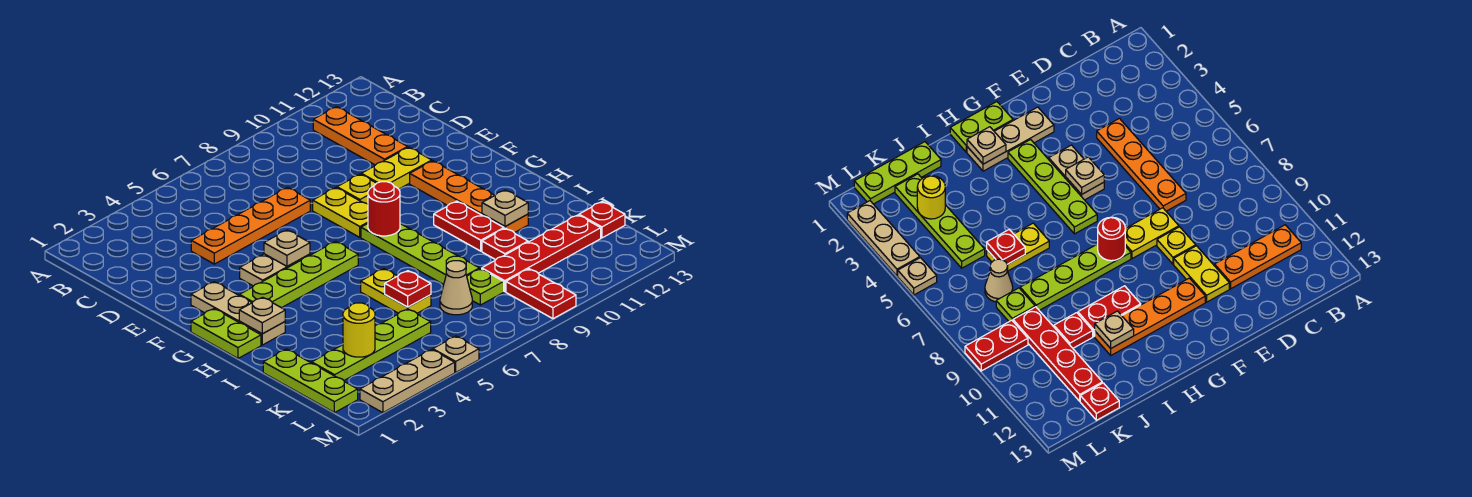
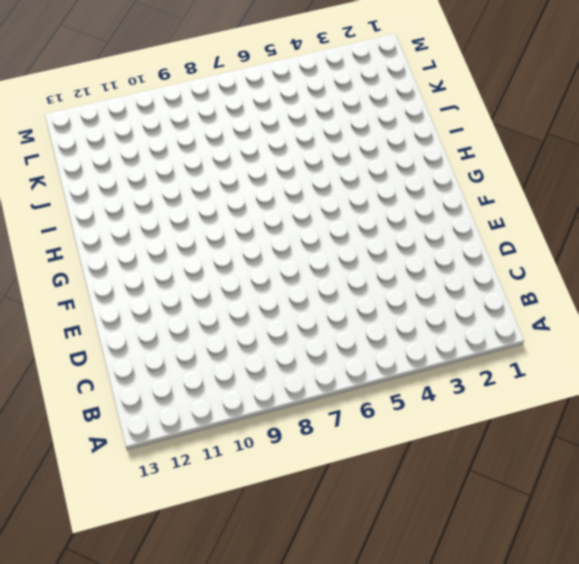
none -> orange 1x3 plate [313,107,408,165]
none -> orange 1x4 plate [191,187,310,264]
none -> yellow 1x2 plate [313,188,368,237]

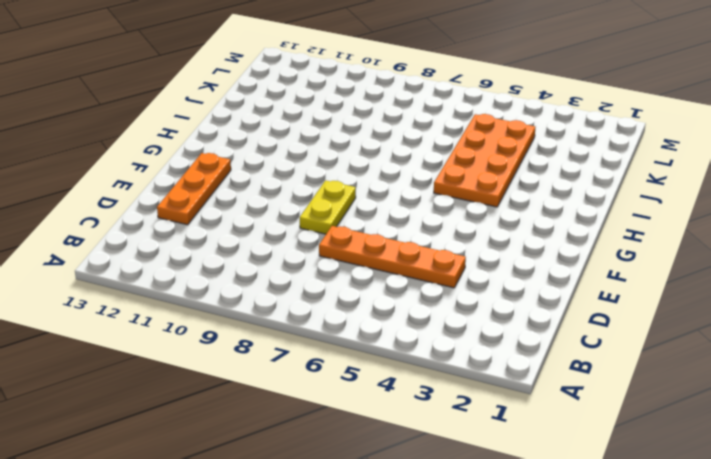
orange 1x3 plate [157,153,231,225] -> orange 1x3 plate moved to [313,107,408,165]
orange 2x4 plate [434,114,535,207] -> lime 1x4 plate [312,309,431,380]
none -> yellow 1x1 plate [337,174,376,204]
none -> yellow 1x2 plate [361,147,432,189]
none -> tan 1x3 plate [191,282,285,345]

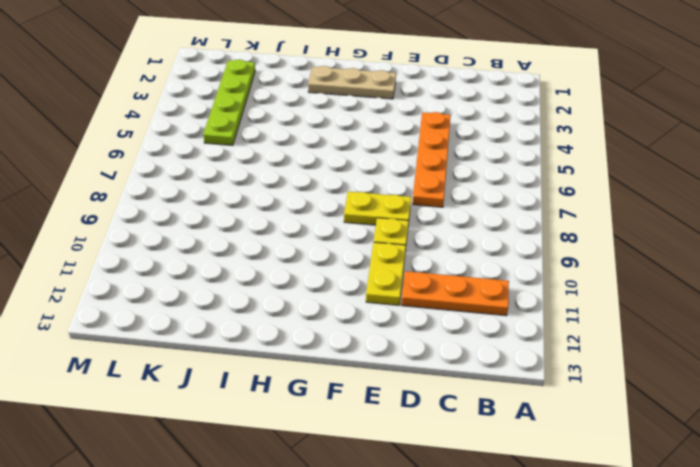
none -> tan 1x2 plate [240,254,310,286]
none -> orange 1x4 plate [410,161,528,233]
none -> lime 1x2 plate [191,309,261,358]

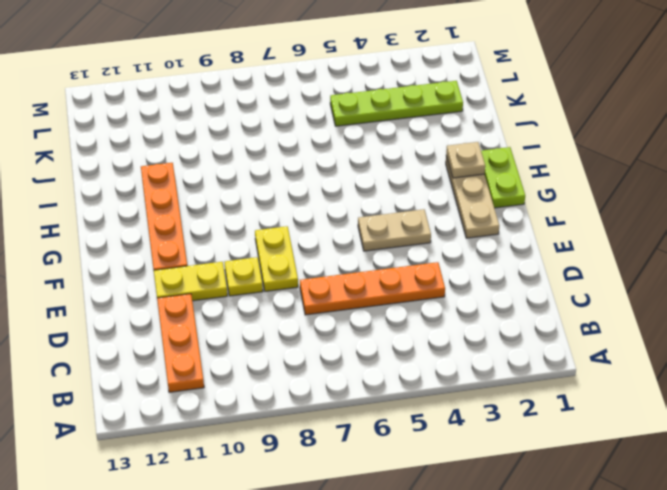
none -> lime 1x4 plate [240,241,358,308]
none -> lime 1x4 plate [361,224,479,285]
none -> red 1x2 plate [434,201,504,251]

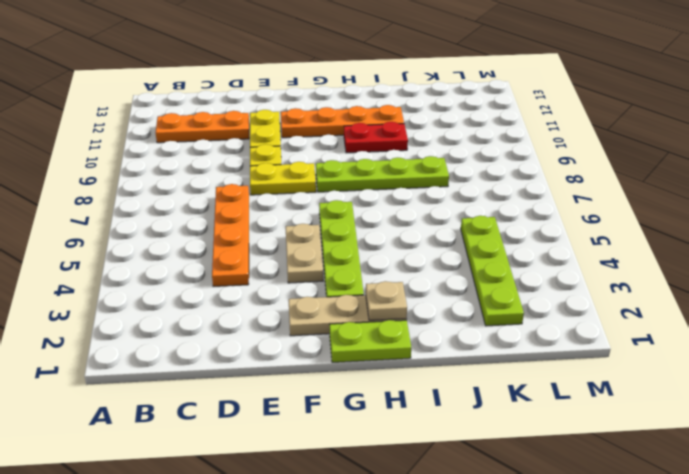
none -> yellow 1x2 plate [361,269,431,313]
none -> lime 1x3 plate [263,349,358,413]
none -> red 1x1 plate [482,228,528,260]

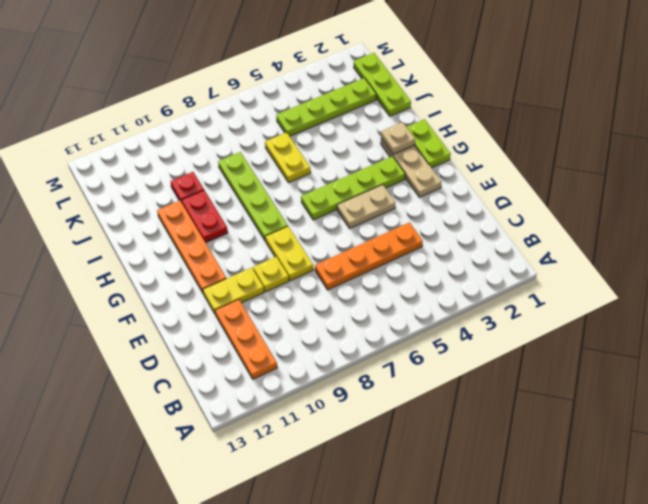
none -> tan 1x1 cone [440,261,472,315]
none -> lime 1x1 plate [467,269,504,305]
none -> red 1x4 plate [482,215,601,292]

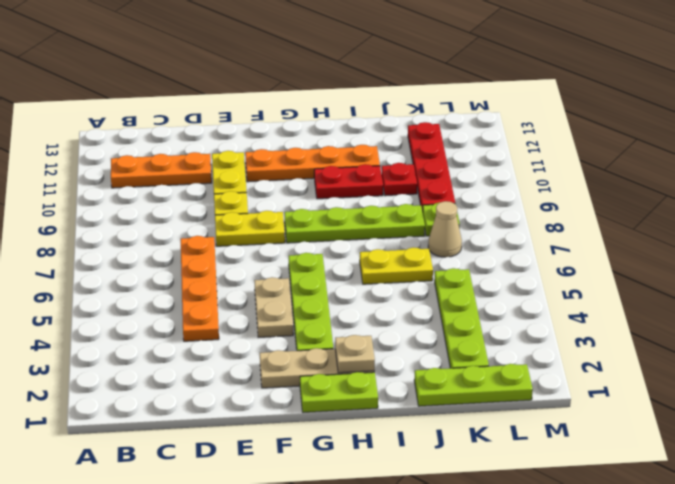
none -> red 1x1 plate [579,202,625,238]
none -> red 1x2 plate [506,269,576,319]
none -> tan 1x3 plate [360,349,455,413]

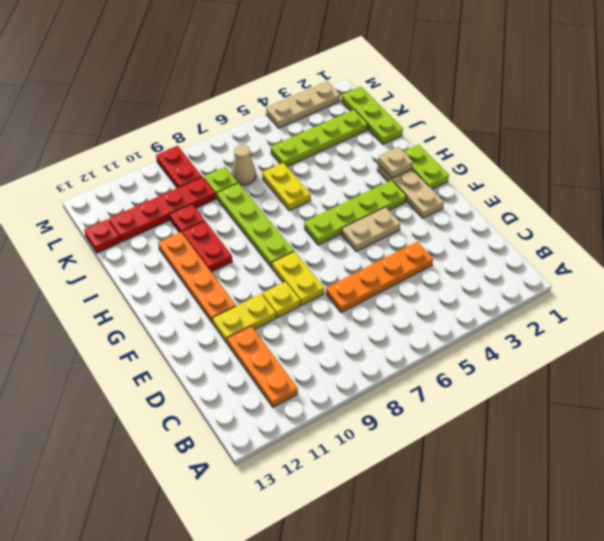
none -> tan 1x1 plate [433,336,479,372]
none -> tan 1x1 plate [264,230,310,266]
none -> red 1x1 round brick [368,182,400,236]

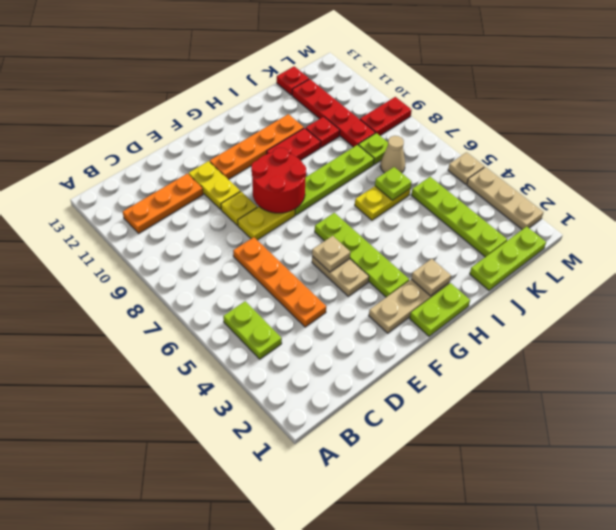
lime 1x2 plate [223,301,282,359] -> none
red 2x2 round brick [251,148,306,213] -> red 1x1 round brick [368,182,400,236]
lime 1x1 plate [375,167,412,200] -> red 1x1 plate [385,271,431,307]
none -> tan 1x1 plate [482,190,528,226]
none -> yellow 1x1 round brick [343,303,375,357]

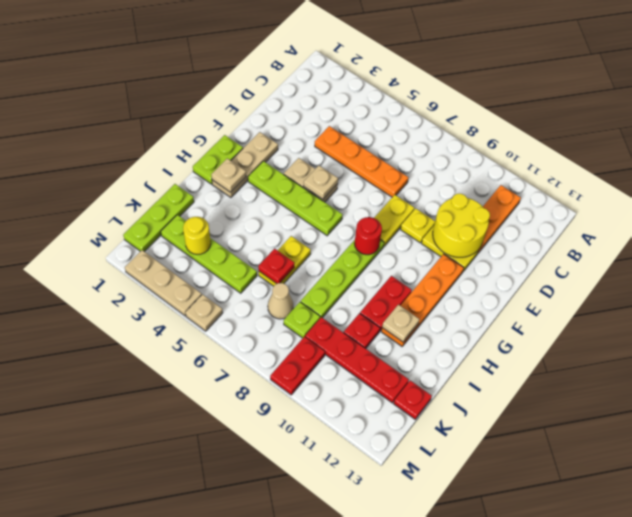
yellow 2x2 round brick [433,194,490,257] -> none

